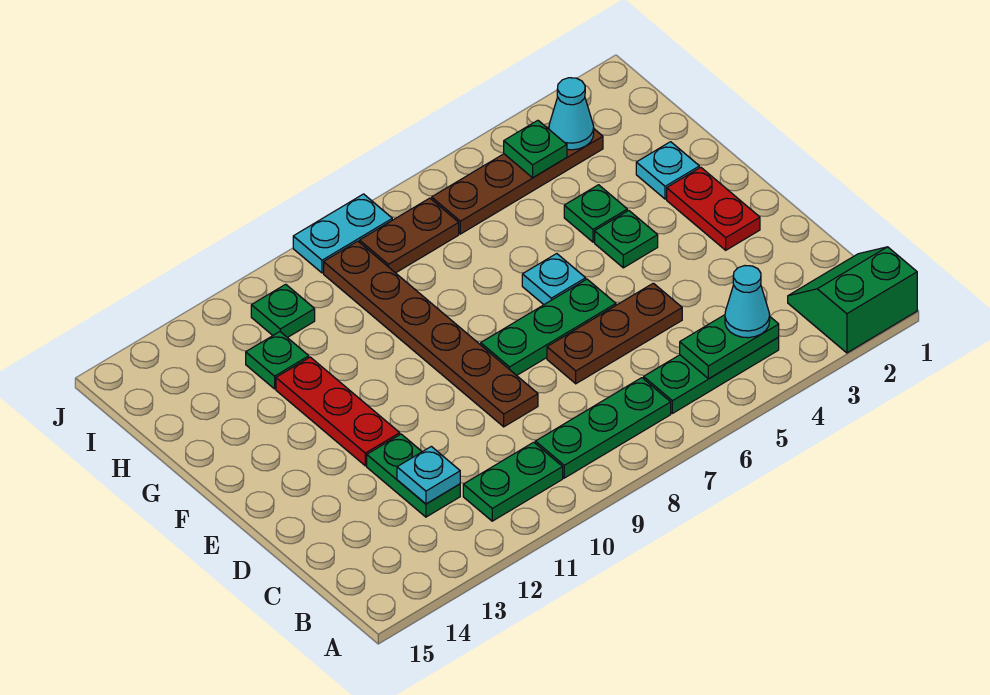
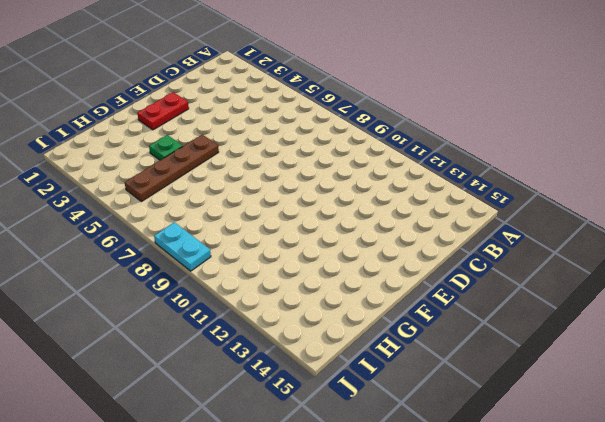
brown 1x4 plate [125,135,219,202] -> brown 1x4 plate turned to [432,127,603,234]
none -> green 2x2 slope [788,247,917,353]
none -> green 1x3 plate [644,337,779,413]
none -> green 1x3 plate [535,378,671,478]

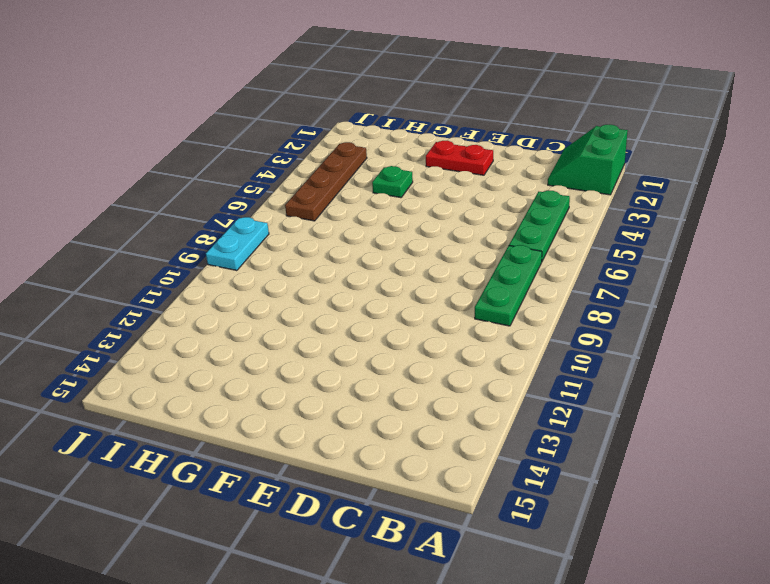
none -> green 1x2 plate [463,442,563,521]
none -> green 1x2 plate [367,434,460,517]
none -> brown 1x3 plate [547,283,682,384]

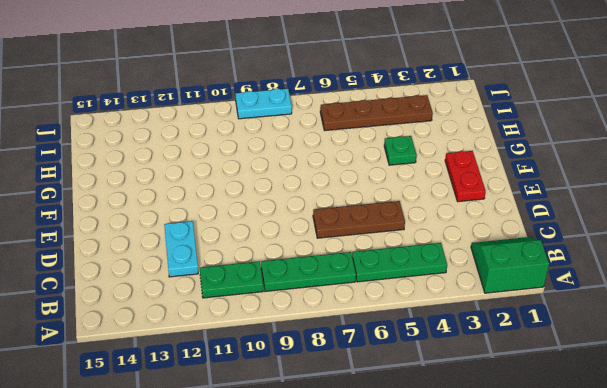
cyan 1x2 plate [164,221,198,277] -> green 1x2 plate [367,434,460,517]
none -> brown 1x6 plate [324,241,538,427]
none -> green 1x3 plate [481,279,616,375]
none -> red 1x3 plate [276,357,400,466]

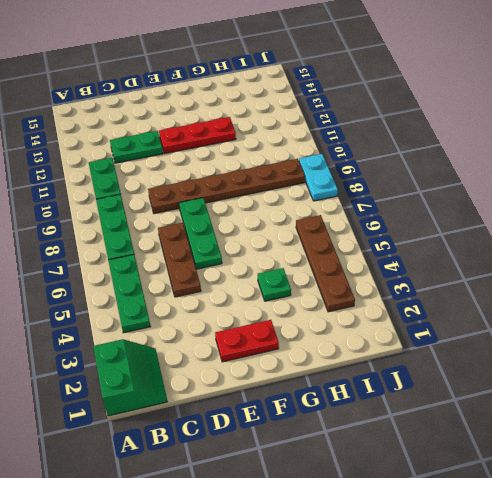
none -> green 1x1 plate [595,210,658,268]
none -> cyan 1x1 plate [522,254,586,305]
none -> cyan 1x1 plate [636,142,699,199]

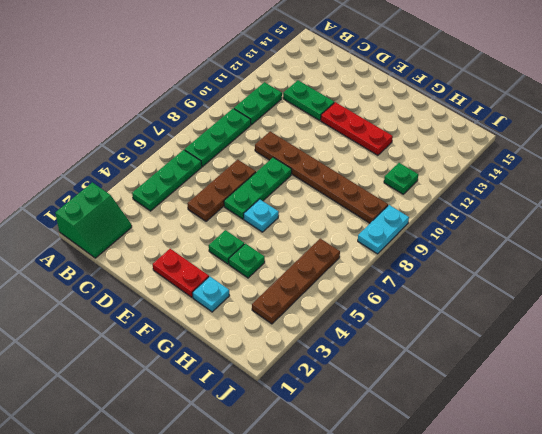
none -> green 1x1 plate [246,332,309,389]
none -> brown 1x2 plate [360,198,459,273]
none -> green 1x2 plate [680,315,779,379]

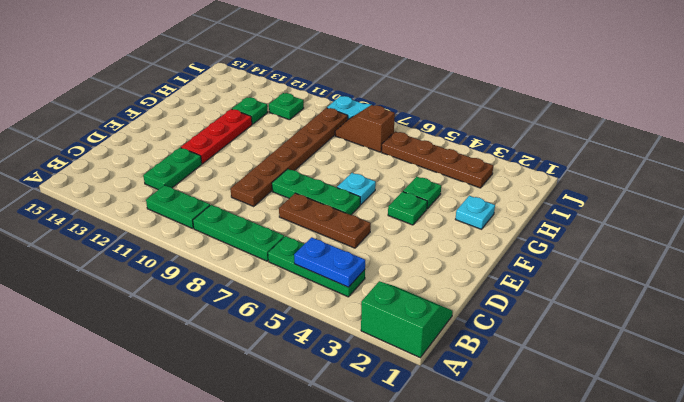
blue 1x2 plate [294,237,365,287] -> green 1x2 plate [680,315,779,379]
brown 1x2 slope [335,105,395,152] -> brown 1x2 plate [360,198,459,273]
none -> red 1x2 plate [667,167,760,250]
none -> cyan 1x1 plate [397,446,460,504]
none -> cyan 1x1 cone [549,78,594,150]

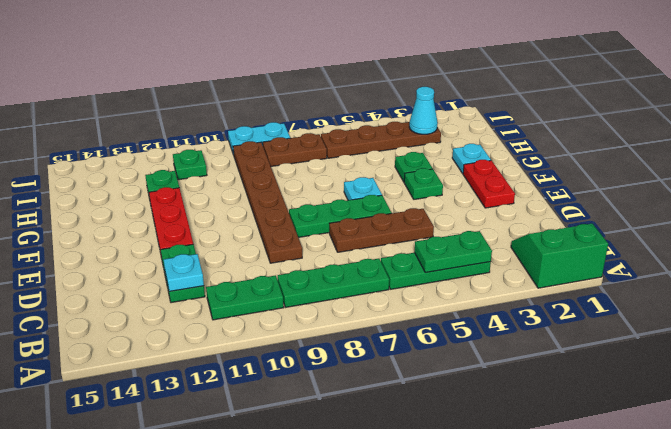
none -> green 1x1 plate [504,120,567,178]
none -> cyan 1x1 cone [725,266,770,338]

